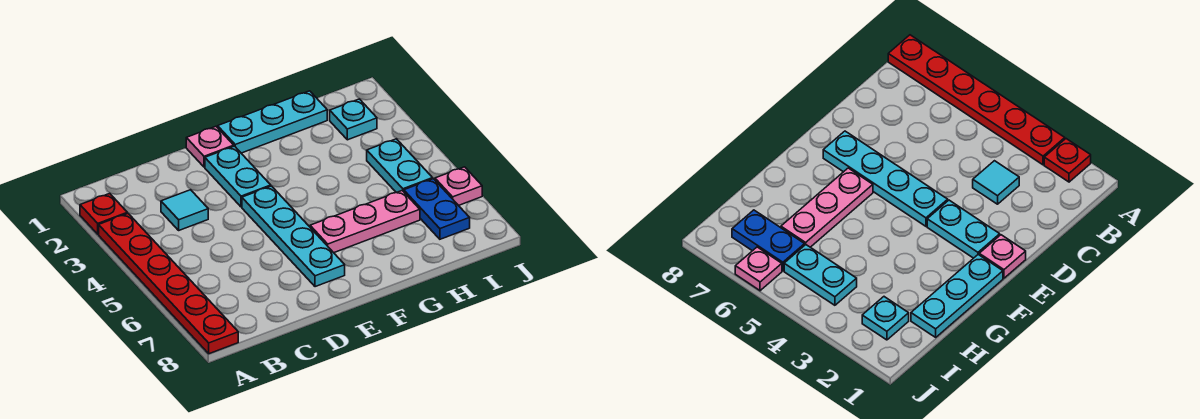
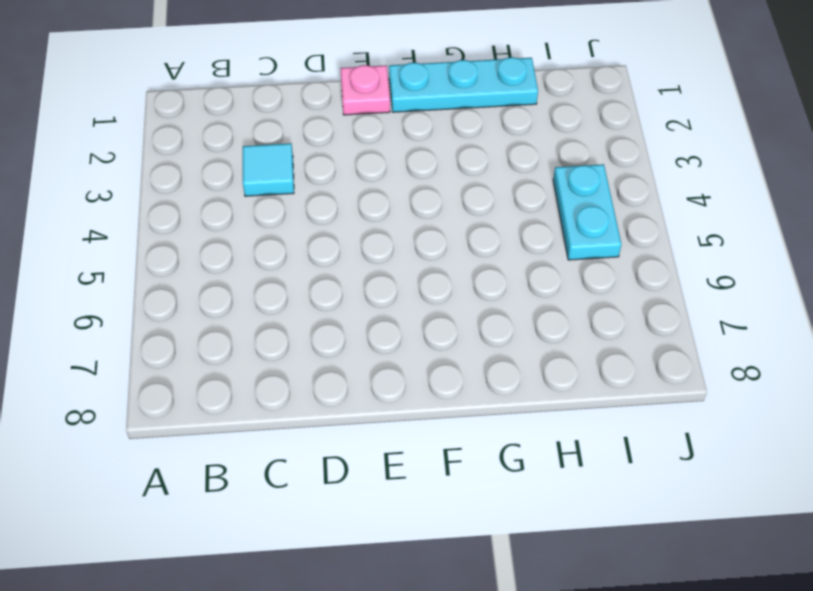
none -> red 1x1 plate [80,193,127,234]
none -> red 1x6 plate [99,213,238,354]
none -> cyan 1x2 plate [205,146,271,207]

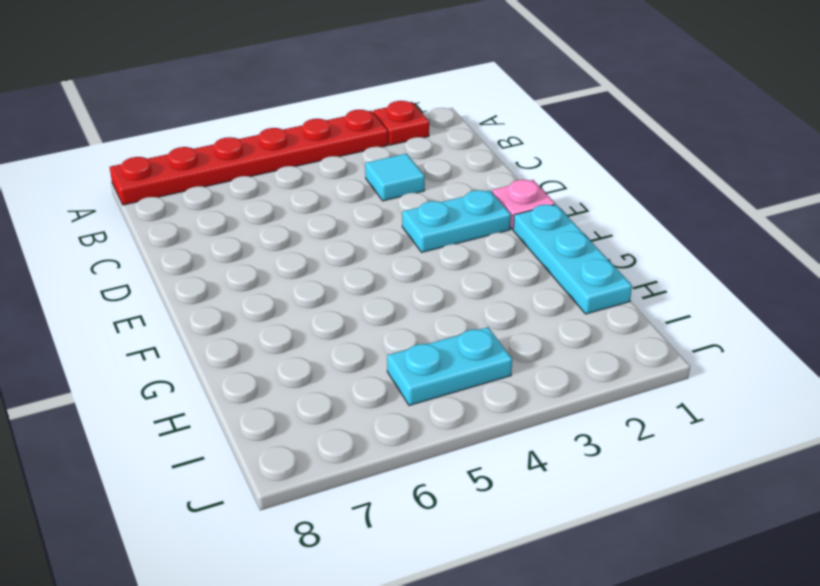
none -> cyan 1x4 plate [242,186,345,287]
none -> pink 1x3 plate [310,191,420,253]
none -> cyan 1x1 plate [330,99,377,140]

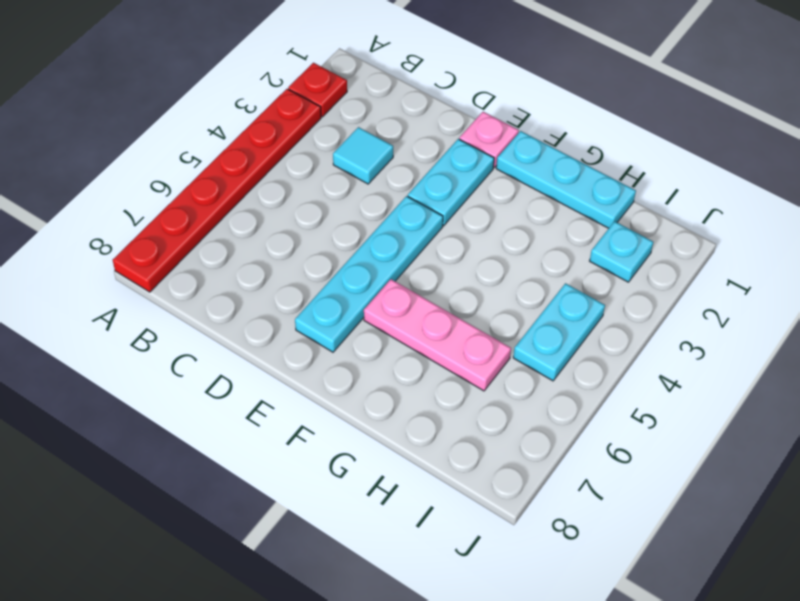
none -> blue 1x2 plate [404,179,470,239]
none -> pink 1x1 plate [435,167,482,206]

